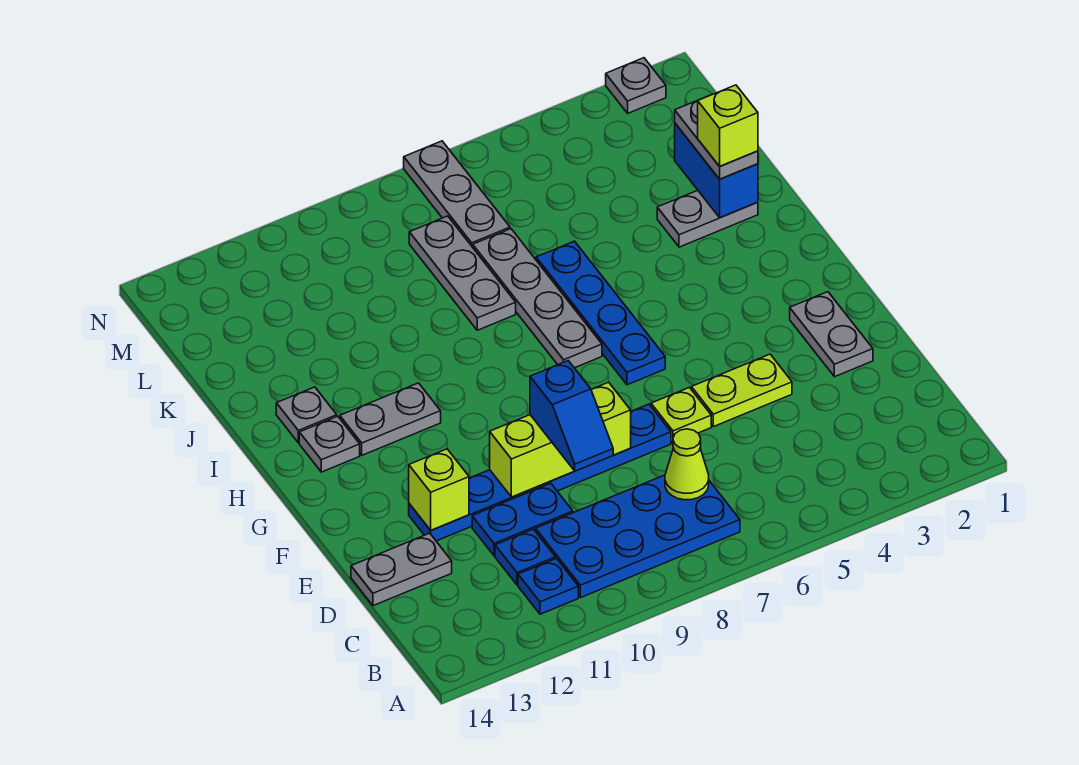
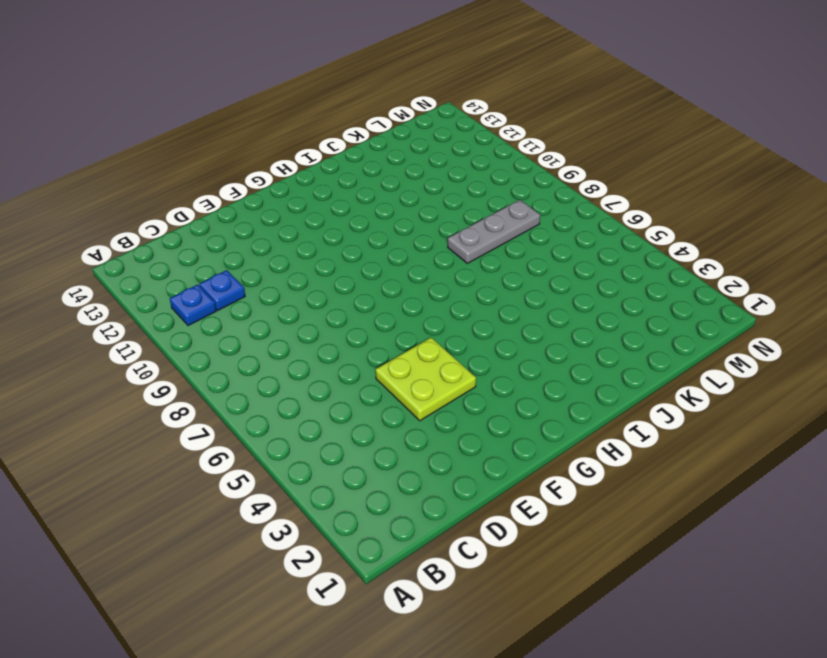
lime 2x2 plate [375,338,476,421] -> lime 1x2 plate [691,354,792,427]
none -> blue 2x4 plate [536,475,740,598]
none -> blue 1x2 plate [472,483,573,556]
none -> grey 1x2 plate [351,533,452,606]

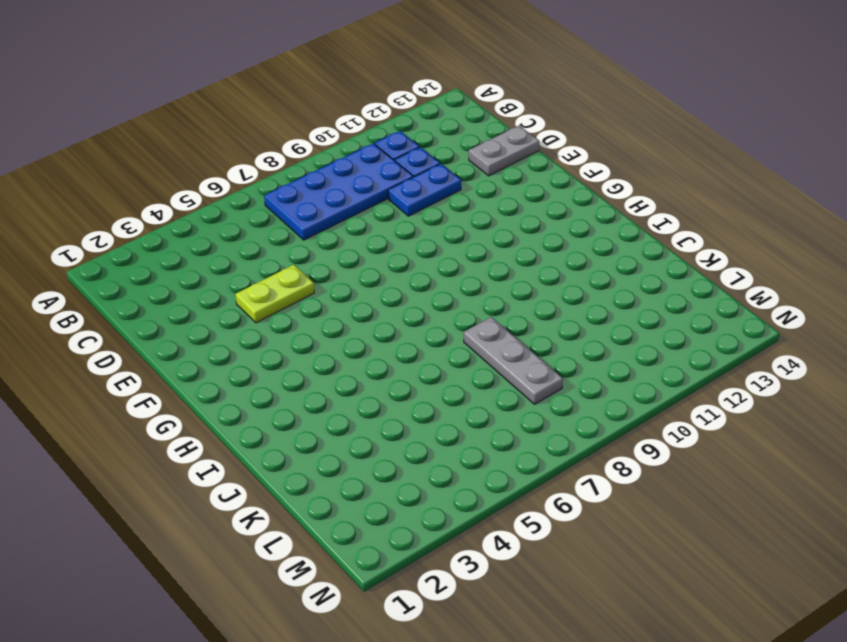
none -> grey 1x2 plate [790,292,873,377]
none -> lime 1x1 plate [651,387,711,443]
none -> blue 1x6 plate [409,404,671,541]

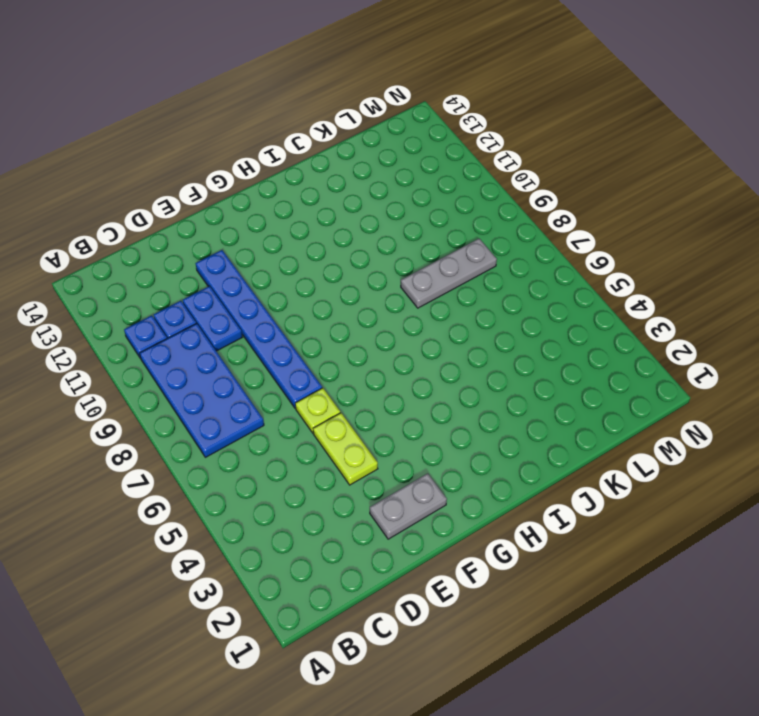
none -> grey 1x2 plate [351,533,452,606]
none -> blue 1x4 plate [536,241,665,385]
none -> grey 1x4 plate [473,229,602,368]

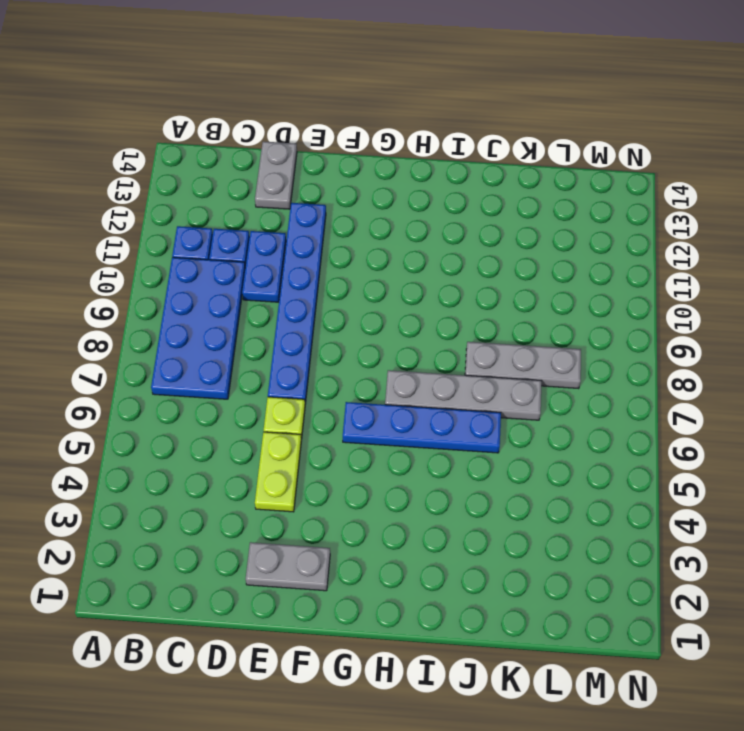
none -> grey 1x2 plate [340,383,441,455]
none -> grey 1x1 plate [299,416,360,472]
none -> grey 1x1 plate [276,387,337,443]

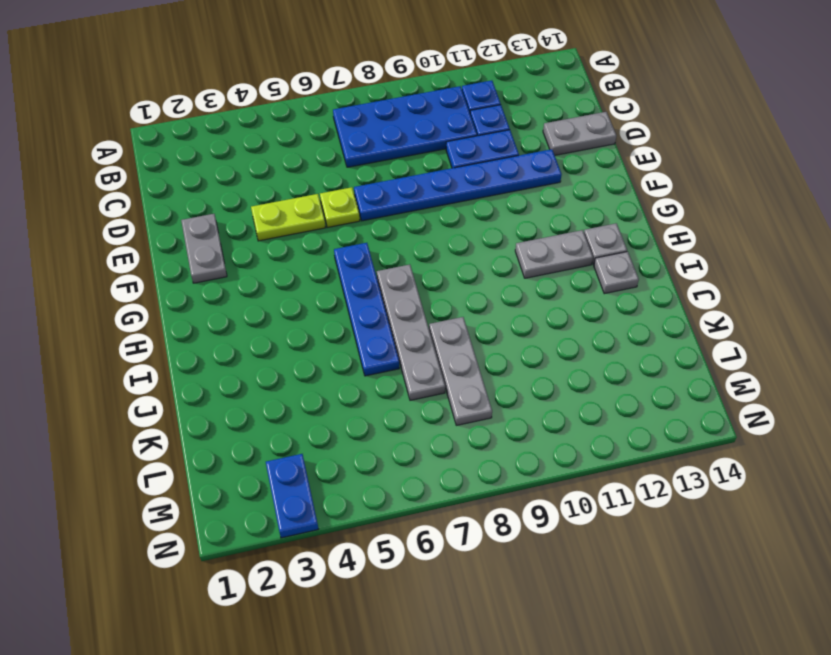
blue 1x2 plate [266,454,318,538] -> none
none -> grey 1x2 plate [657,190,758,247]
none -> grey 1x3 plate [404,141,510,247]
none -> grey 1x1 plate [606,58,666,113]

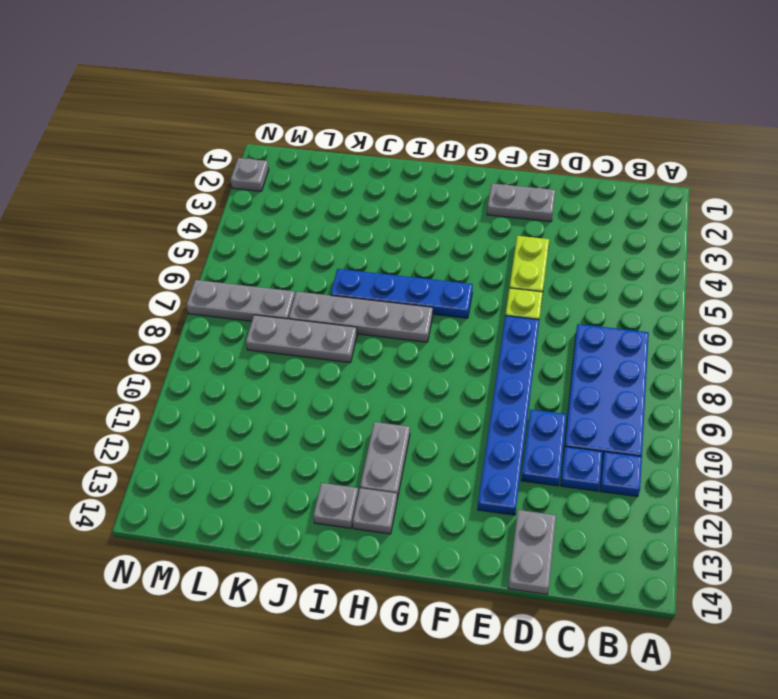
none -> grey 1x2 plate [657,190,758,247]
none -> lime 1x1 cone [665,429,709,500]
none -> lime 1x3 brick [490,382,631,497]

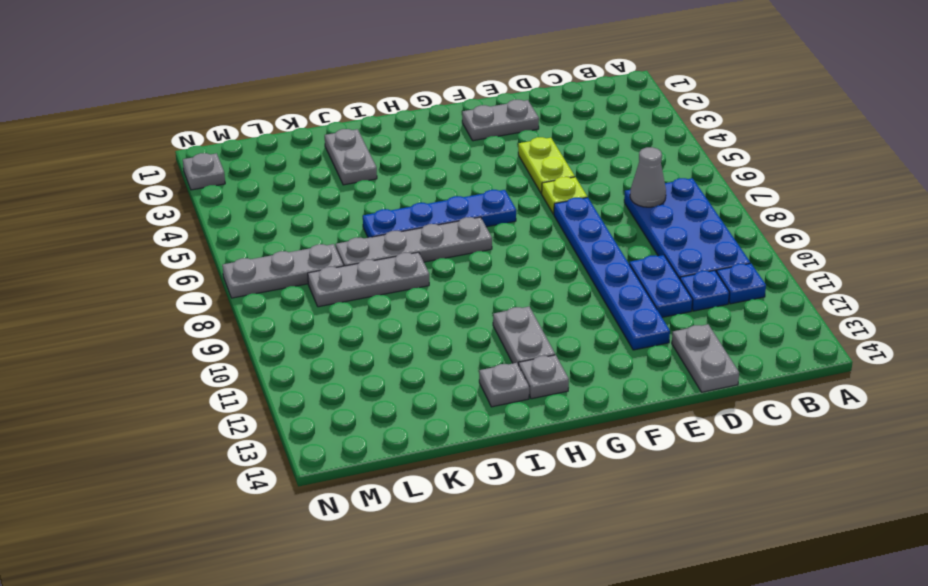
grey 1x1 cone [630,147,666,207] -> lime 1x1 cone [665,429,709,500]
none -> lime 1x3 brick [490,382,631,497]
none -> lime 1x1 brick [409,449,469,530]
none -> blue 1x2 brick [675,123,758,218]

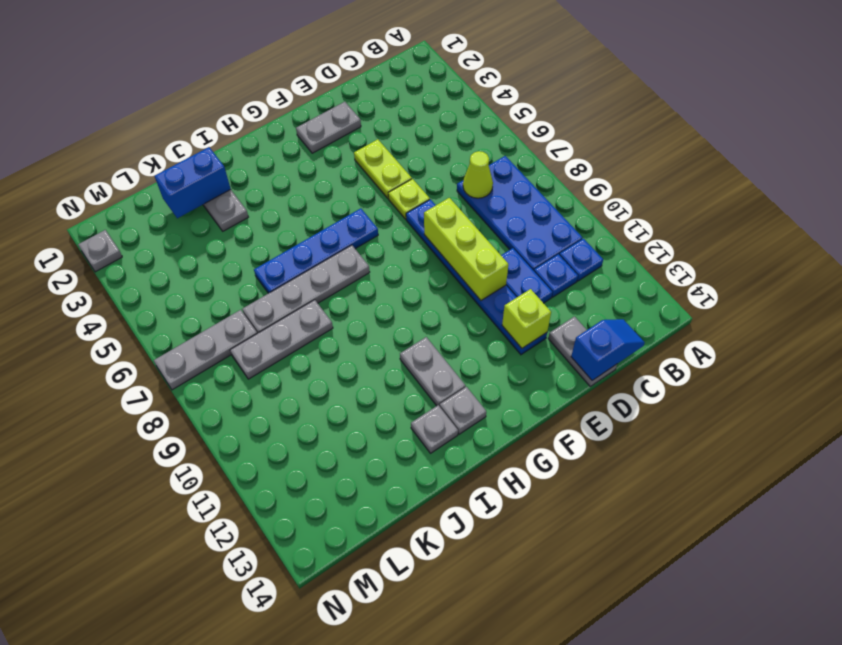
blue 1x2 slope [571,319,645,380] -> blue 1x2 slope moved to [530,361,613,471]
none -> grey 1x2 plate [675,101,758,179]
none -> lime 1x1 brick [698,85,758,166]

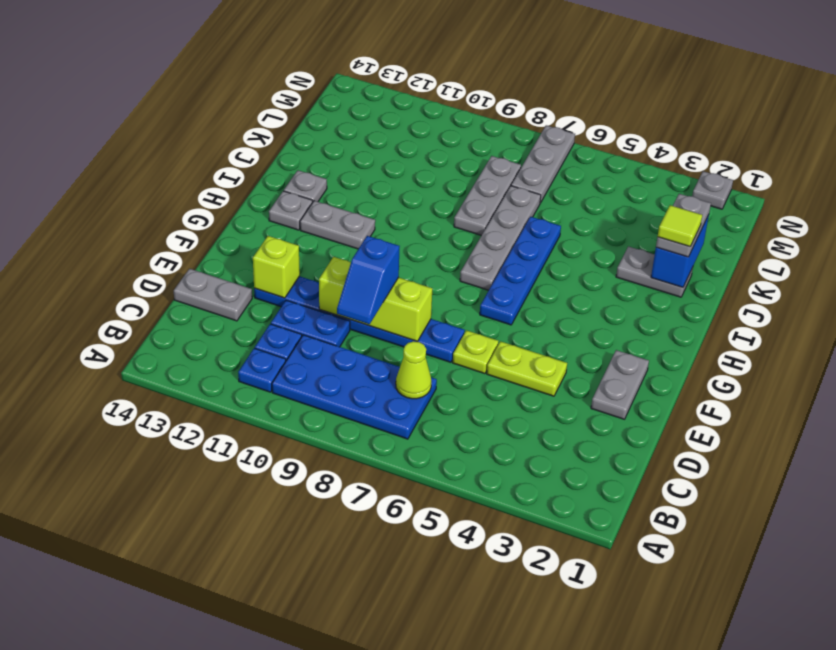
lime 1x1 tile [658,205,702,247] -> lime 1x1 brick [698,85,758,166]

